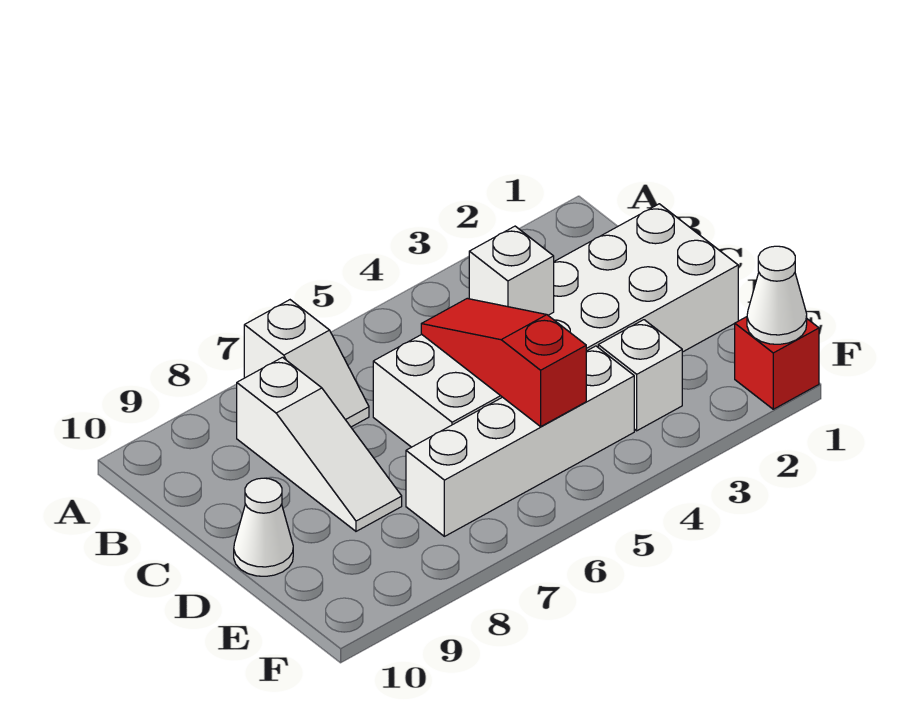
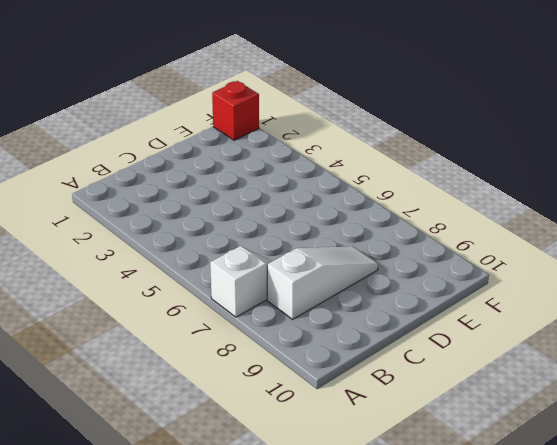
none -> white 2x6 brick [373,204,738,447]
none -> white 1x1 cone [234,478,293,576]

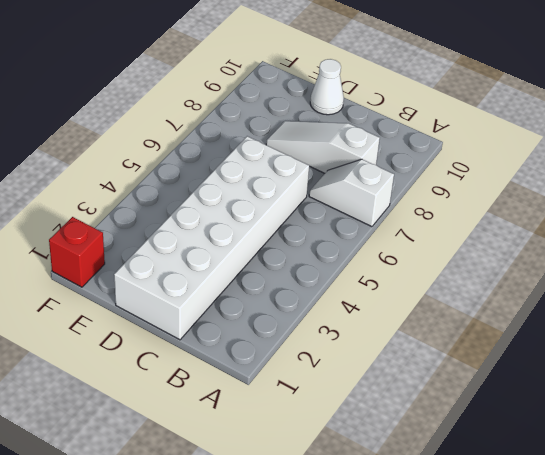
none -> white 1x1 brick [598,320,682,431]
none -> white 1x4 brick [406,346,634,536]

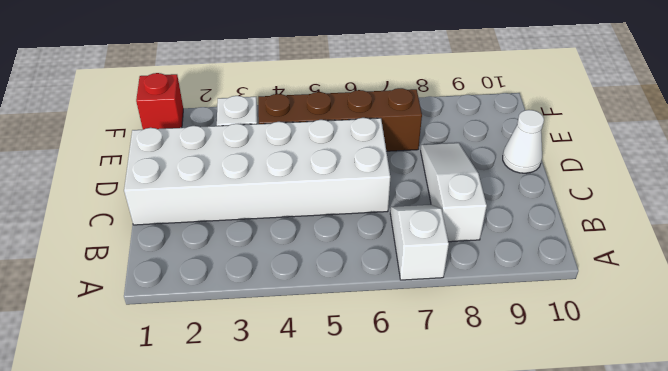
brown 1x4 brick [258,88,422,151] -> white 1x4 brick [406,346,634,536]
none -> white 1x1 brick [469,226,554,315]
none -> red 1x3 slope [421,298,586,426]

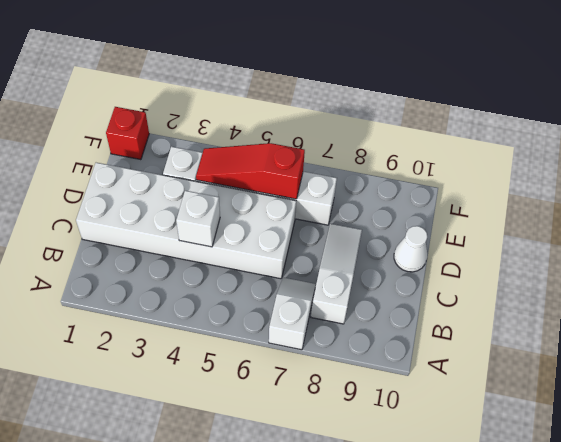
red 1x3 slope [196,143,305,199] -> red 1x3 slope turned to [421,298,586,426]
none -> white 1x1 cone [747,246,807,344]

